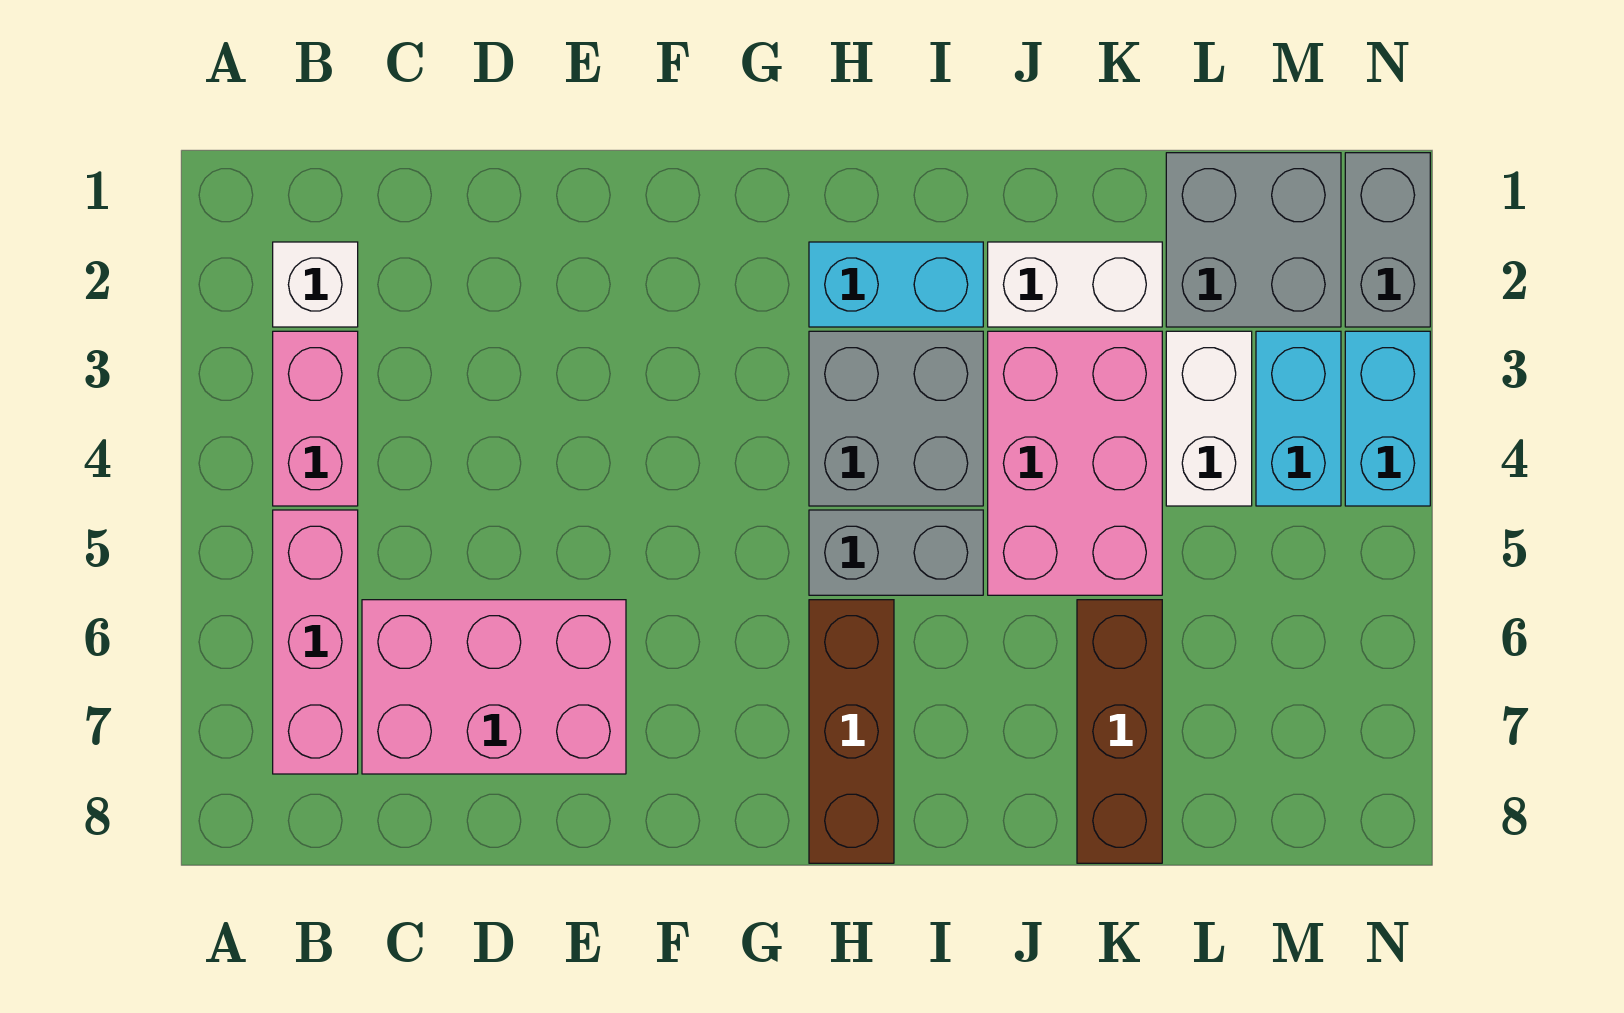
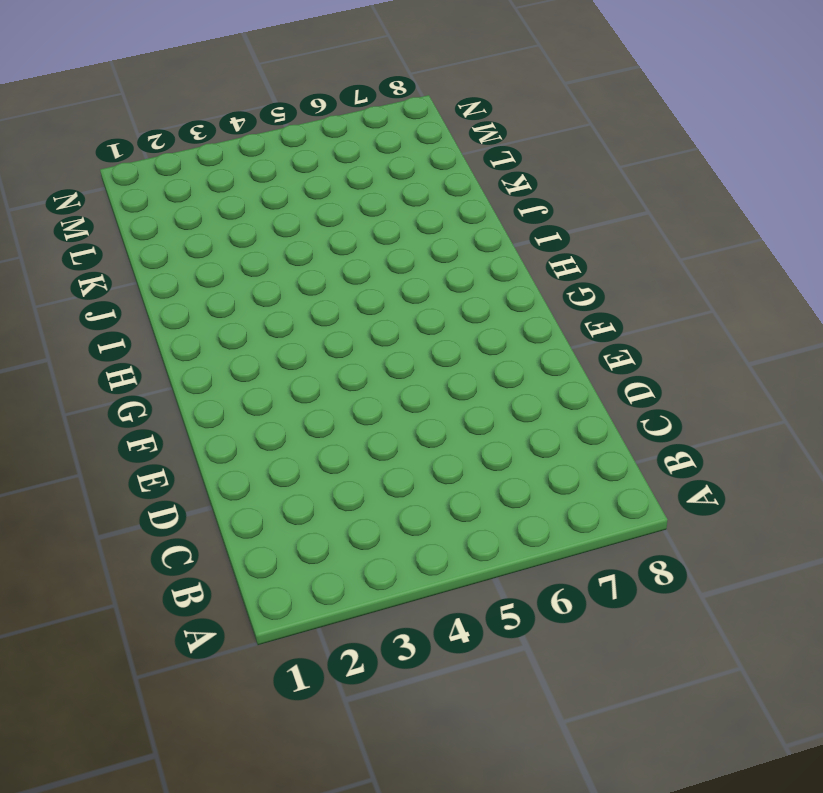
none -> white 1x1 brick [273,242,358,327]
none -> pink 1x2 brick [273,331,358,506]
none -> pink 1x3 brick [273,510,358,774]

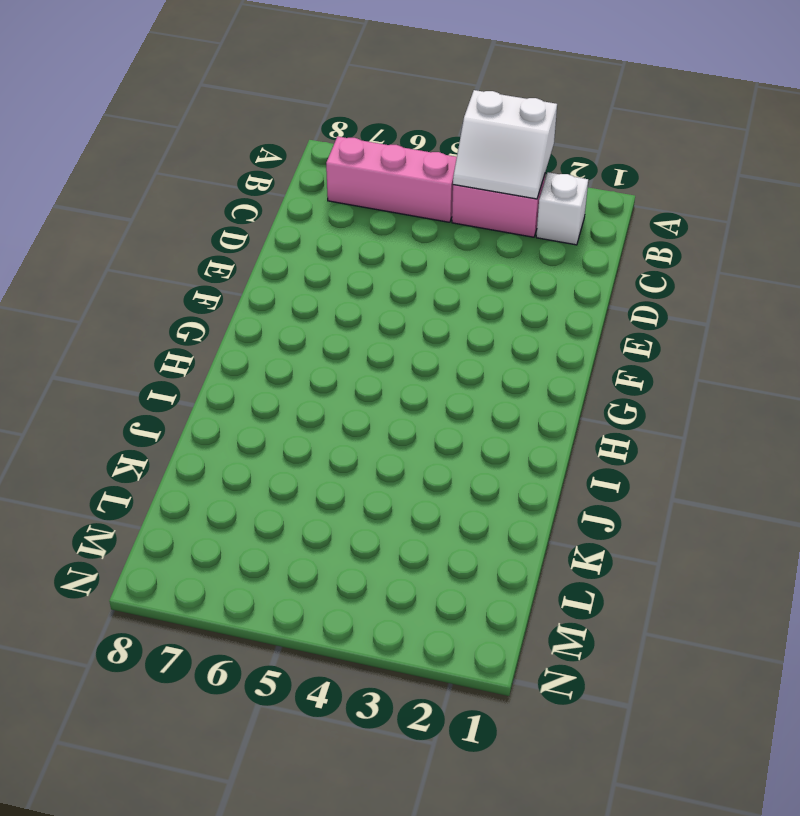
white 2x2 slope [453,90,557,199] -> none
none -> pink 2x3 brick [362,600,626,774]
none -> cyan 1x2 brick [809,242,983,327]
none -> grey 2x2 brick [809,331,983,506]

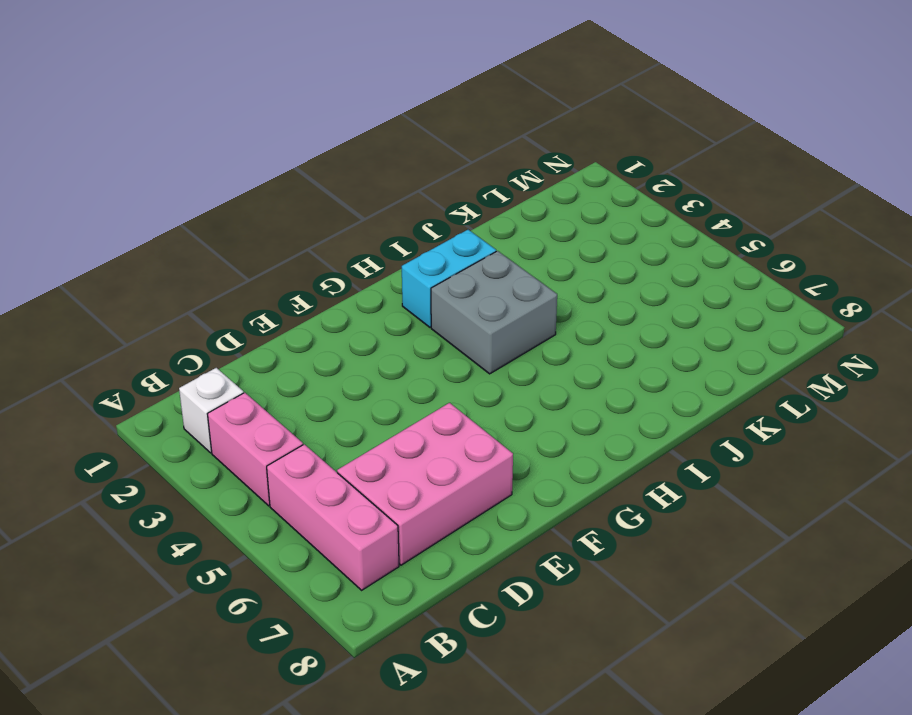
none -> grey 1x2 brick [809,510,983,595]
none -> brown 1x3 brick [809,600,894,863]
none -> white 1x2 brick [988,242,1162,327]

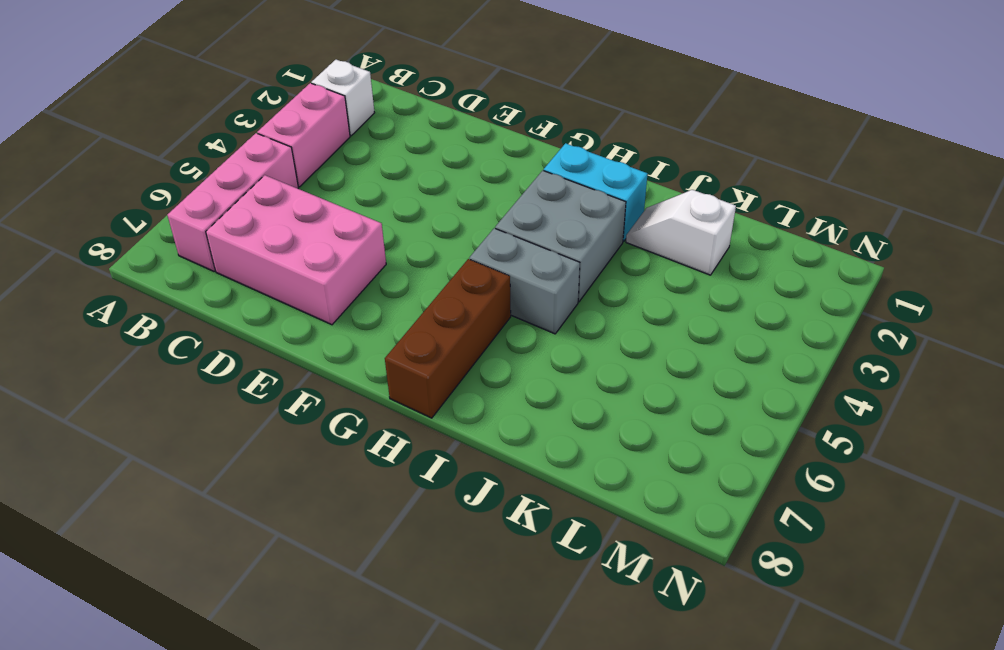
white 1x2 slope [626,190,736,275] -> white 1x2 brick [988,242,1162,327]
none -> pink 2x3 brick [988,331,1162,595]
none -> brown 1x3 brick [1077,600,1162,863]
none -> grey 2x2 brick [1166,153,1341,327]

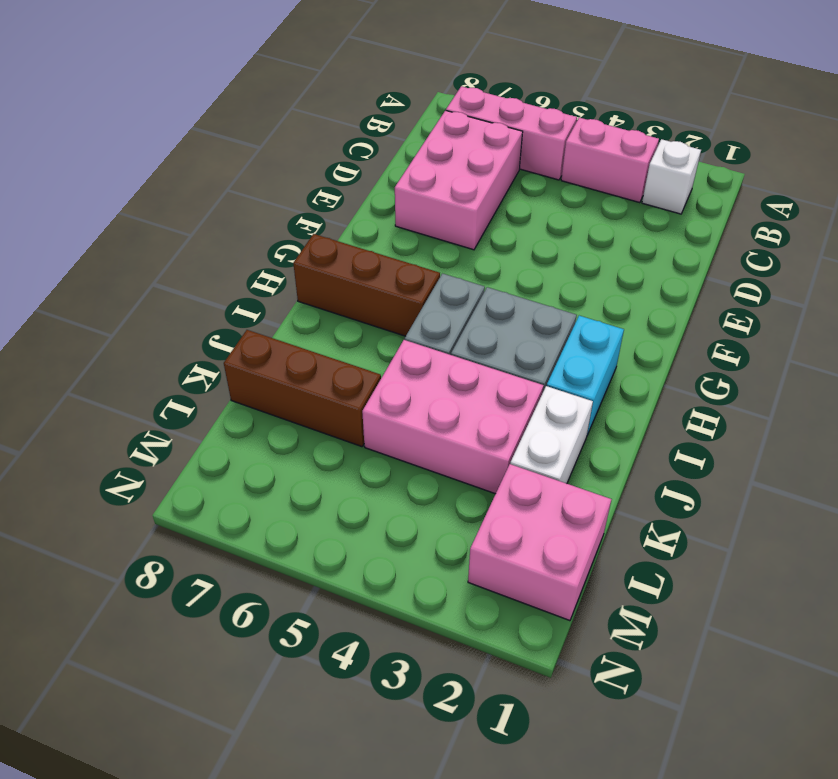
pink 2x2 brick [468,464,612,621] -> grey 2x2 brick [1166,153,1341,327]
none -> white 1x2 brick [1166,331,1252,506]
none -> cyan 1x2 brick [1256,331,1341,506]
none -> grey 1x2 brick [1345,153,1430,327]

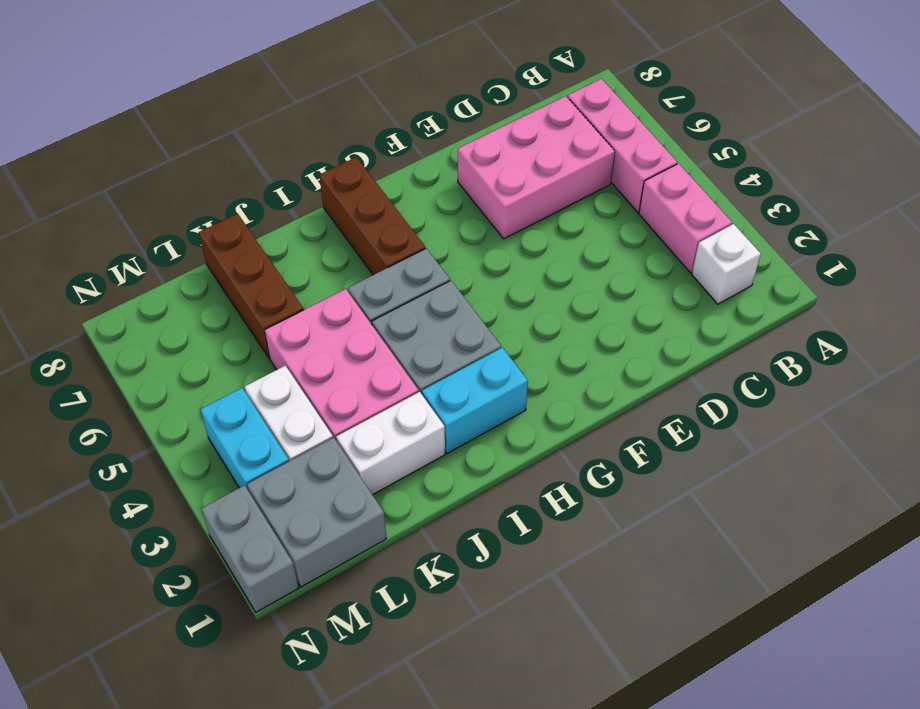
none -> cyan 1x2 brick [1345,331,1430,506]

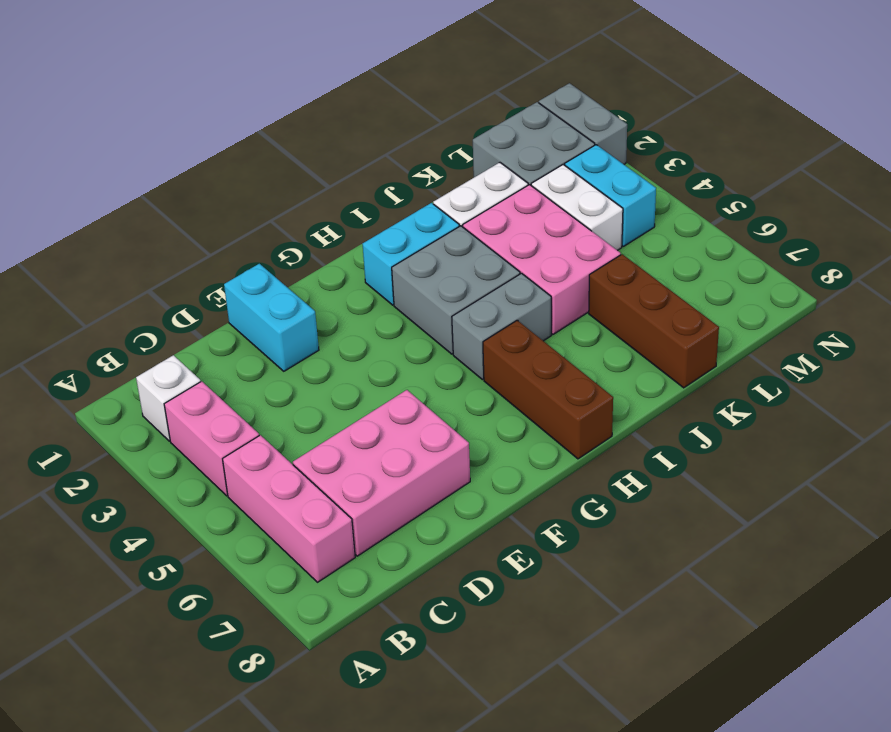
cyan 1x2 brick [224,264,319,371] -> cyan 1x2 brick moved to [1345,331,1430,506]

